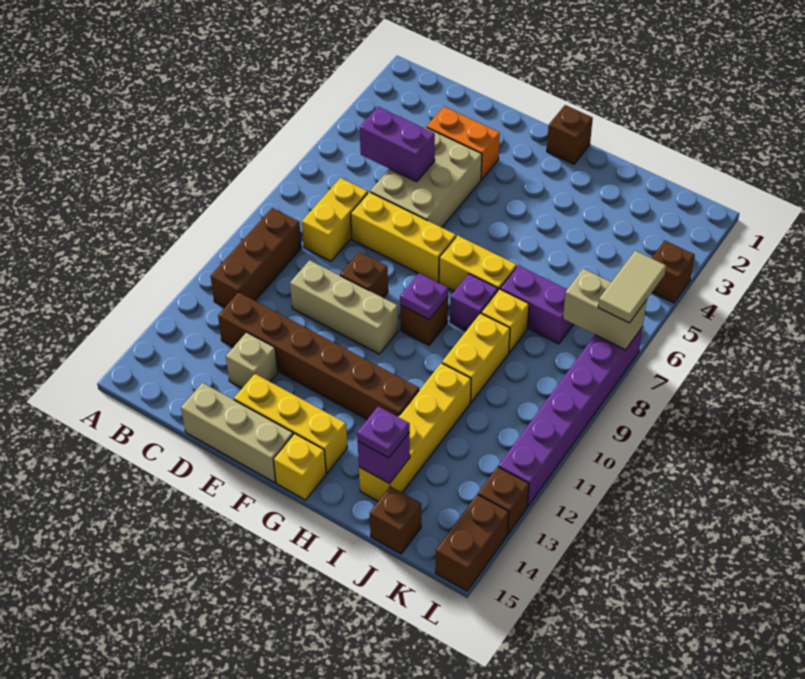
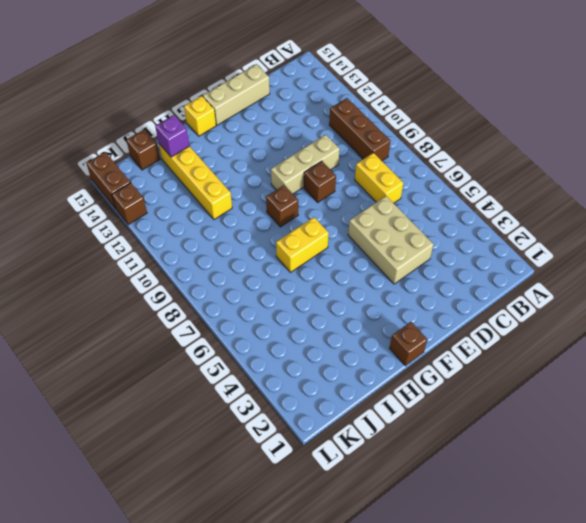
none -> brown 1x6 brick [218,292,419,419]
none -> orange 1x2 brick [427,106,500,180]
none -> yellow 1x3 brick [351,192,456,282]
none -> tan 1x1 brick [226,332,278,388]

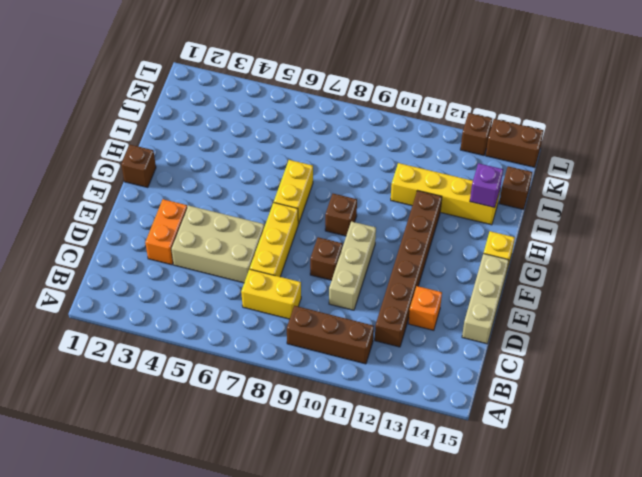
orange 1x1 brick [408,286,442,330] -> tan 1x1 brick [226,332,278,388]
none -> yellow 1x3 brick [234,374,347,473]
none -> purple 1x1 brick [450,274,498,331]
none -> purple 1x2 brick [500,265,574,344]
none -> yellow 1x1 brick [481,289,529,353]

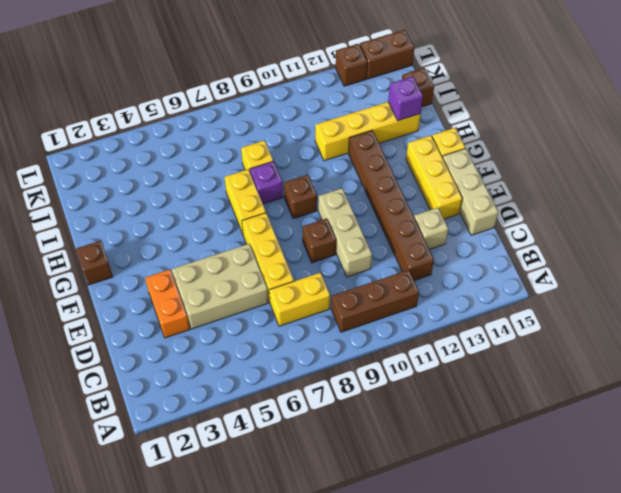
none -> purple 1x2 brick [500,265,574,344]
none -> yellow 1x2 brick [442,313,510,402]
none -> brown 1x1 brick [652,241,695,303]
none -> purple 1x6 brick [498,327,643,506]

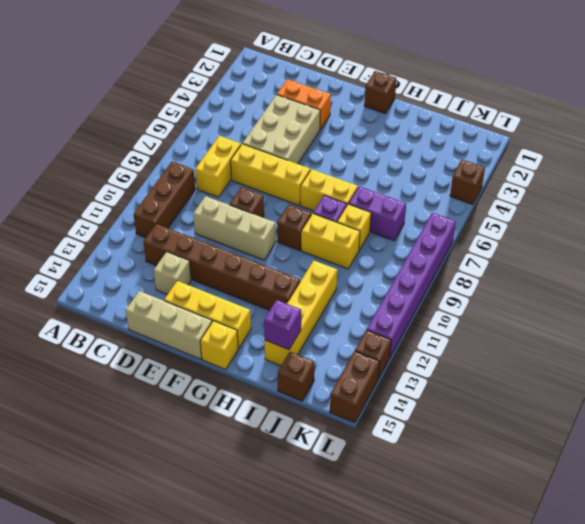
yellow 1x2 brick [301,213,360,269] -> yellow 1x2 brick turned to [442,313,510,402]
none -> purple 1x2 brick [360,107,435,182]
none -> purple 1x1 plate [400,273,448,319]
none -> tan 1x2 brick [563,269,647,350]
none -> purple 1x1 plate [357,406,410,458]

